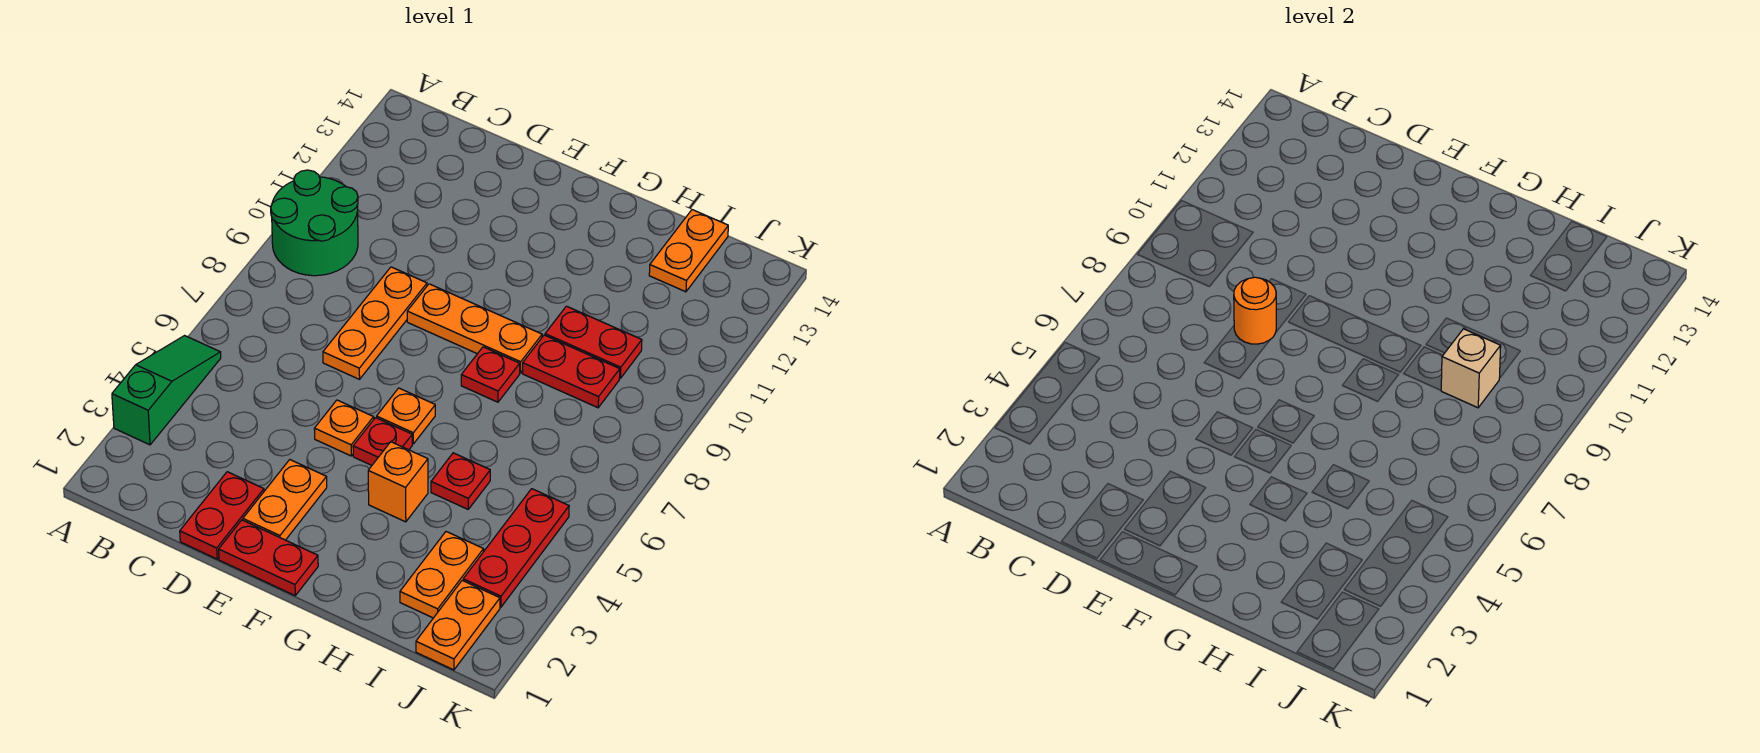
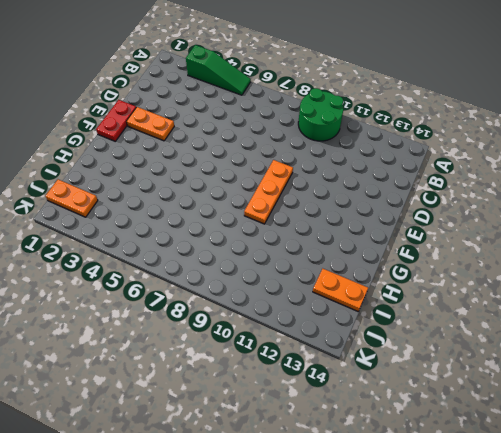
none -> red 1x2 plate [180,472,264,559]
none -> orange 1x3 plate [323,267,427,379]
none -> orange 1x1 plate [314,400,374,456]

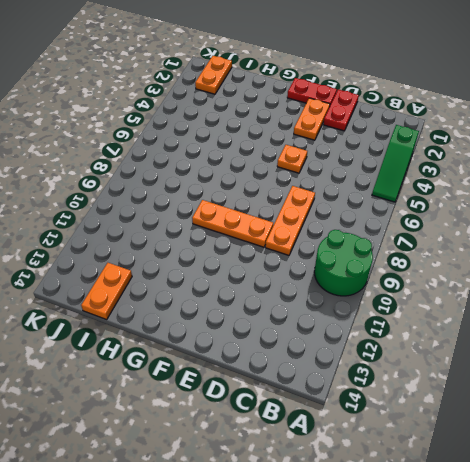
none -> red 1x1 plate [353,418,412,465]
none -> orange 1x1 plate [377,388,435,444]
none -> orange 1x1 brick [368,442,428,522]

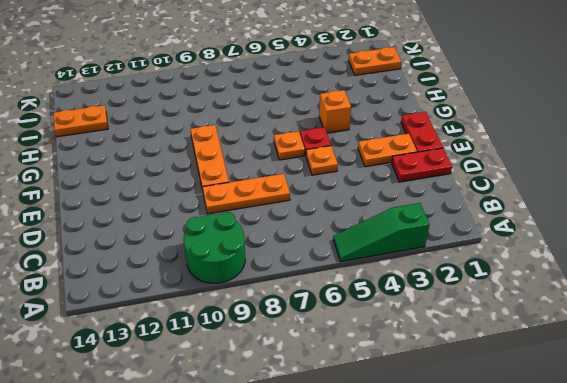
none -> red 1x1 plate [461,347,520,402]
none -> red 1x1 plate [431,453,490,509]
none -> red 1x2 plate [522,335,620,408]

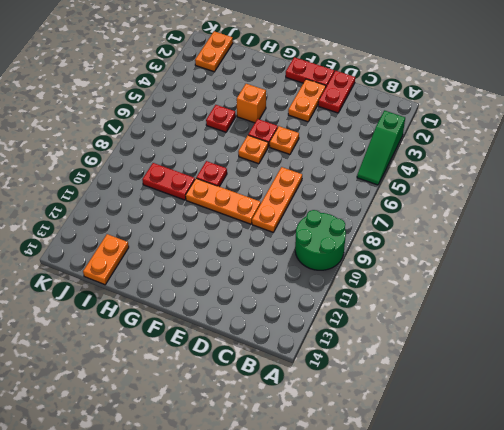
none -> red 1x2 plate [545,306,642,378]
none -> orange 1x2 plate [400,532,484,618]
none -> red 1x3 plate [463,489,569,607]

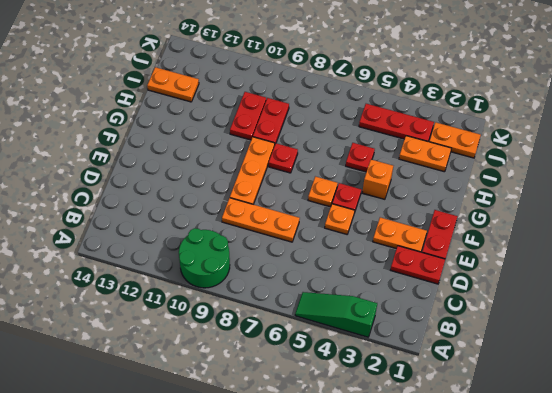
none -> orange 1x1 round brick [1234,277,1276,344]
none -> tan 1x1 brick [1441,329,1501,408]

